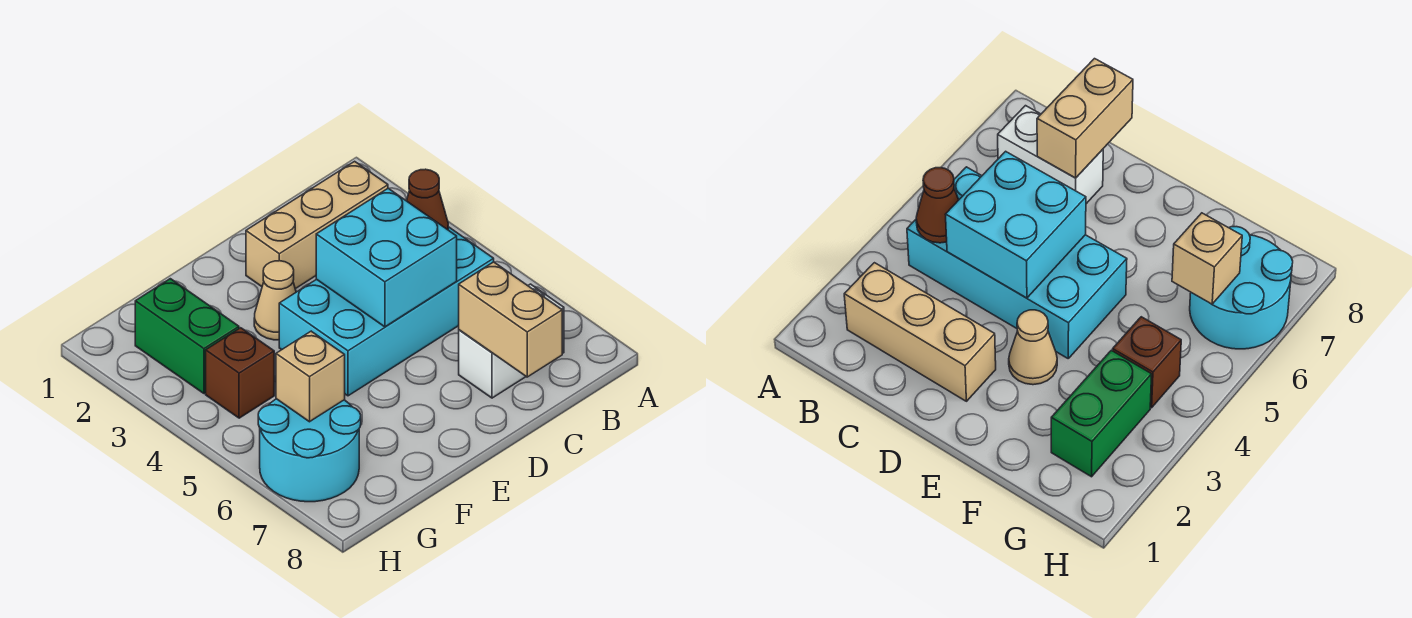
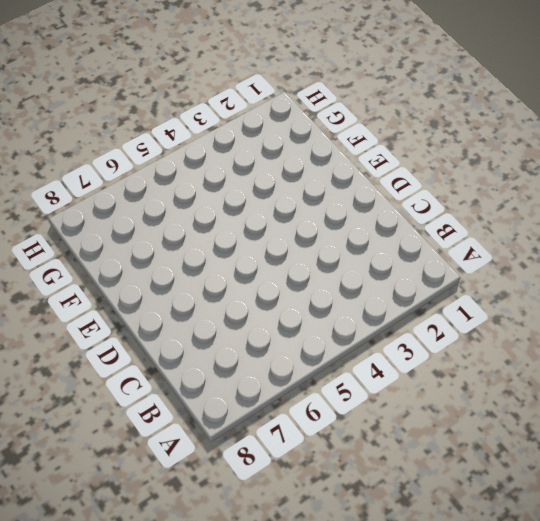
none -> tan 1x3 brick [246,161,388,289]
none -> cyan 2x4 brick [279,227,494,396]

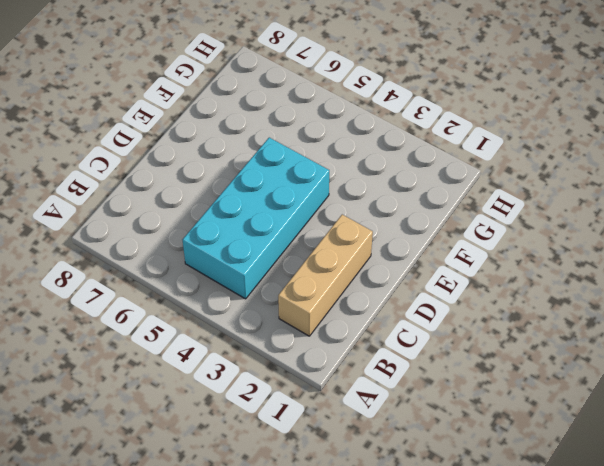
none -> white 1x2 brick [459,284,564,398]
none -> tan 1x1 cone [254,261,296,340]

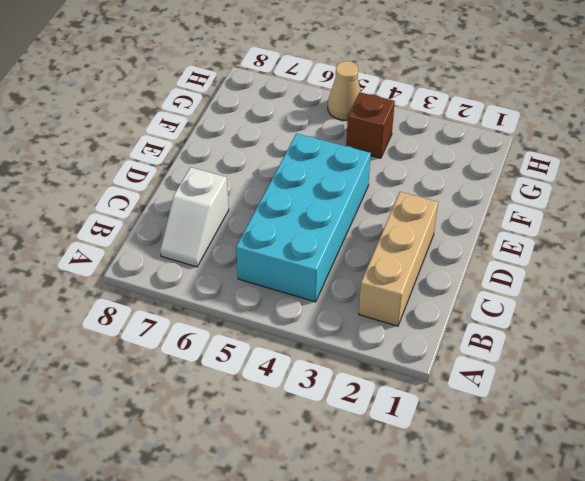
white 1x2 slope [160,167,229,267] -> white 1x2 brick [459,284,564,398]
tan 1x1 cone [328,61,361,120] -> tan 1x1 cone moved to [254,261,296,340]
none -> green 1x2 brick [135,279,239,394]
none -> cyan 2x2 round brick [258,399,361,502]

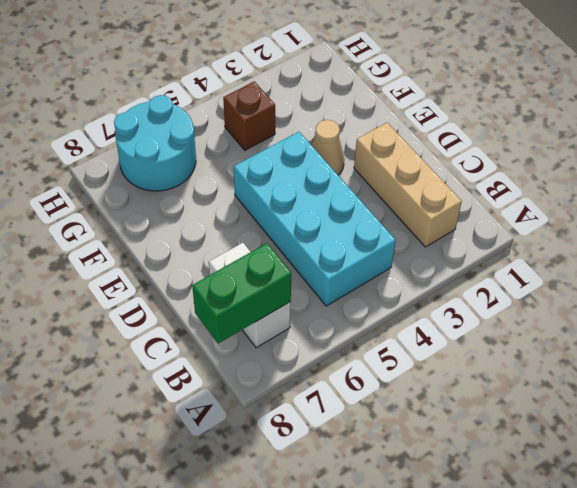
green 1x2 brick [192,243,292,344] -> green 1x2 brick moved to [135,279,239,394]
none -> brown 1x1 cone [407,169,448,230]
none -> cyan 2x2 brick [316,188,457,327]

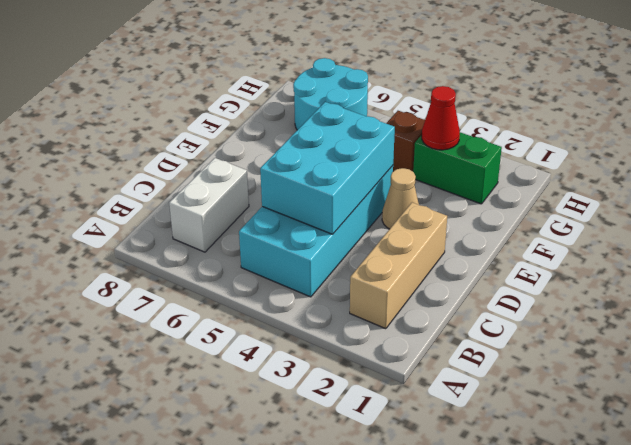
cyan 2x3 brick [260,102,395,234] -> cyan 2x2 brick [316,188,457,327]
red 1x1 cone [422,86,460,150] -> none
none -> brown 1x1 cone [407,169,448,230]
none -> tan 1x2 brick [459,262,562,377]

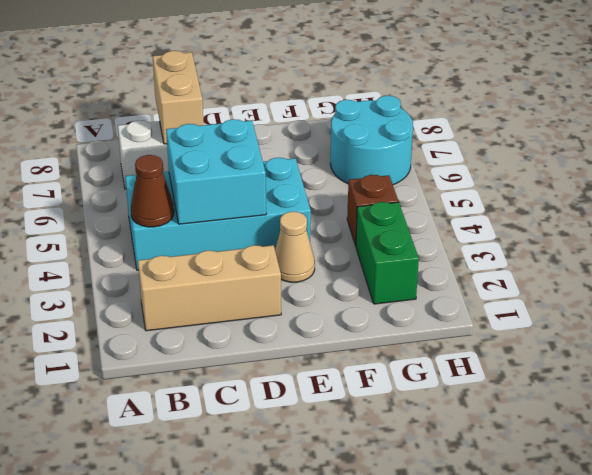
none -> tan 1x1 brick [276,331,345,422]

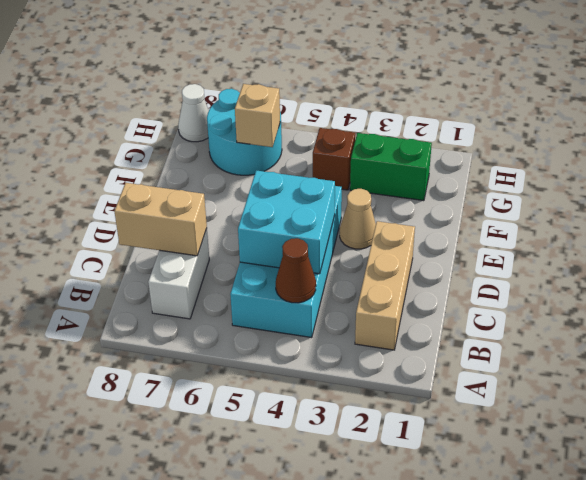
white 1x1 cone [178,84,209,142] -> none

